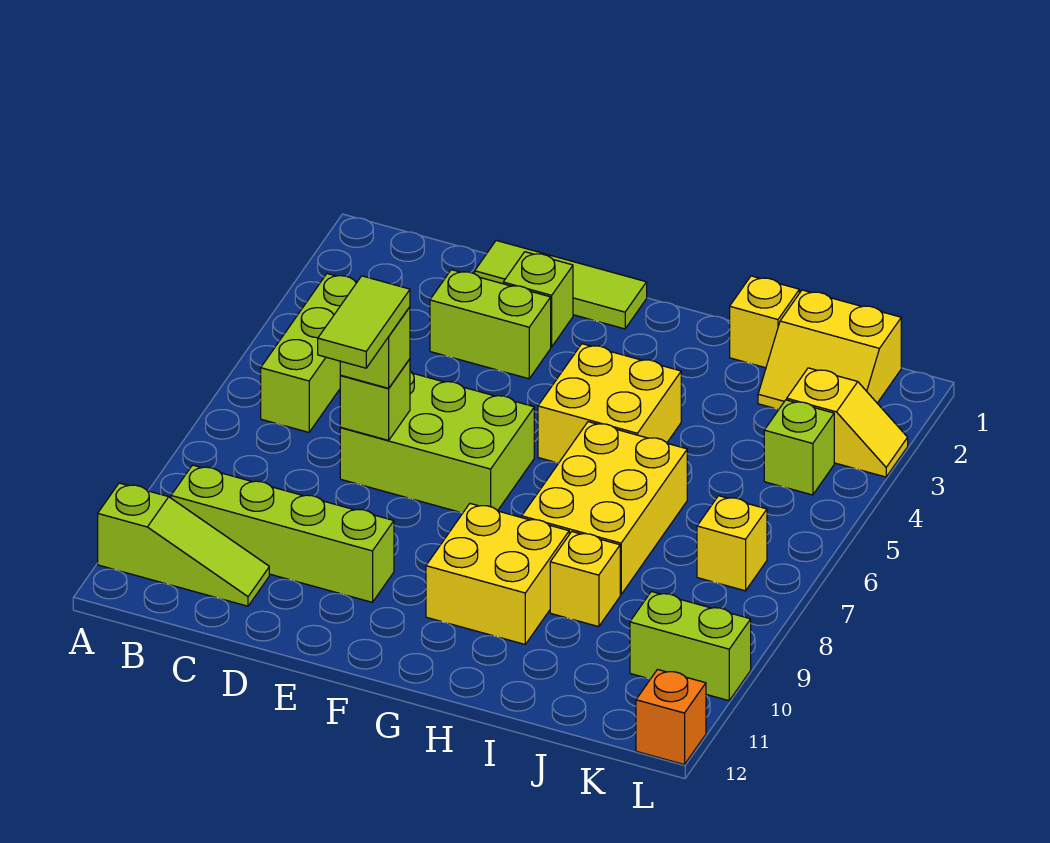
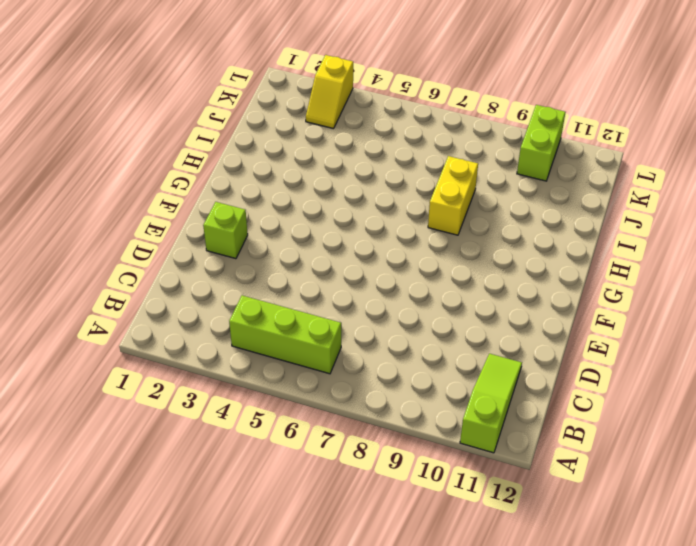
yellow 1x2 brick [428,156,478,235] -> yellow 2x3 brick [522,422,687,595]
yellow 1x2 slope [306,55,353,129] -> yellow 1x2 slope turned to [787,368,908,477]
none -> lime 1x4 brick [171,465,394,602]
none -> lime 1x3 tile [475,241,647,329]
none -> lime 1x2 brick [430,270,551,379]

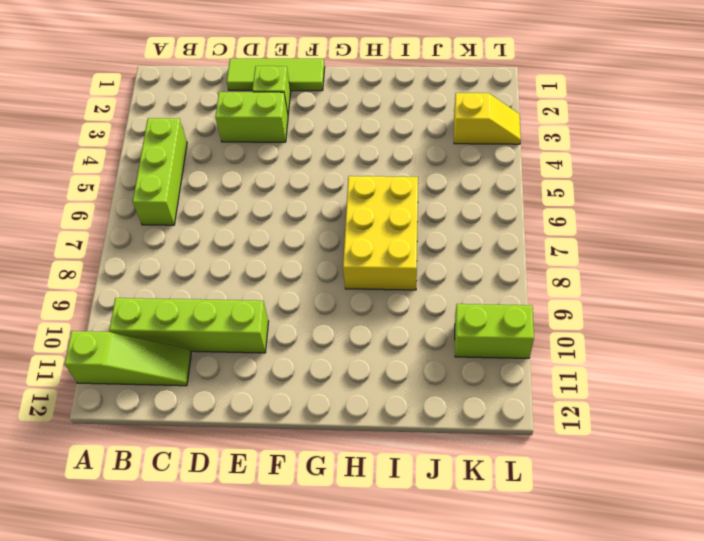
none -> lime 2x3 brick [340,372,534,513]
none -> yellow 2x2 brick [538,344,681,463]
none -> yellow 2x2 brick [426,504,569,644]

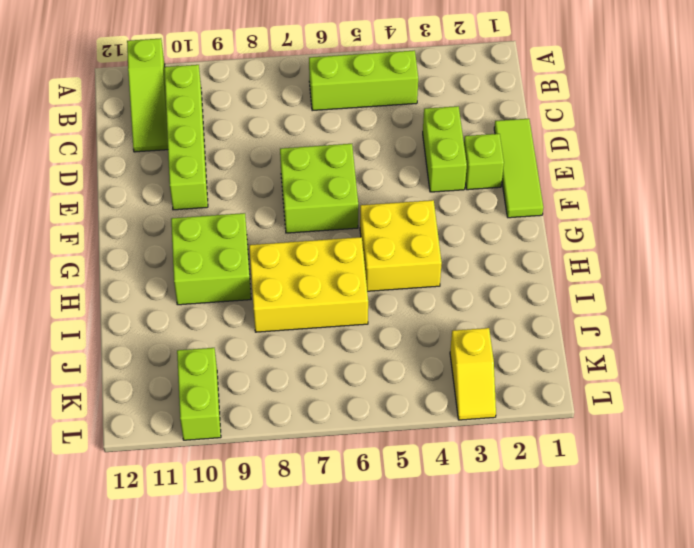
lime 2x2 brick [280,144,358,233] -> lime 2x3 brick [340,372,534,513]
lime 2x2 brick [171,213,251,305] -> yellow 2x2 brick [426,504,569,644]
none -> yellow 1x1 brick [730,276,799,368]
none -> yellow 1x1 brick [550,532,620,627]
none -> yellow 2x2 slope [758,290,901,409]

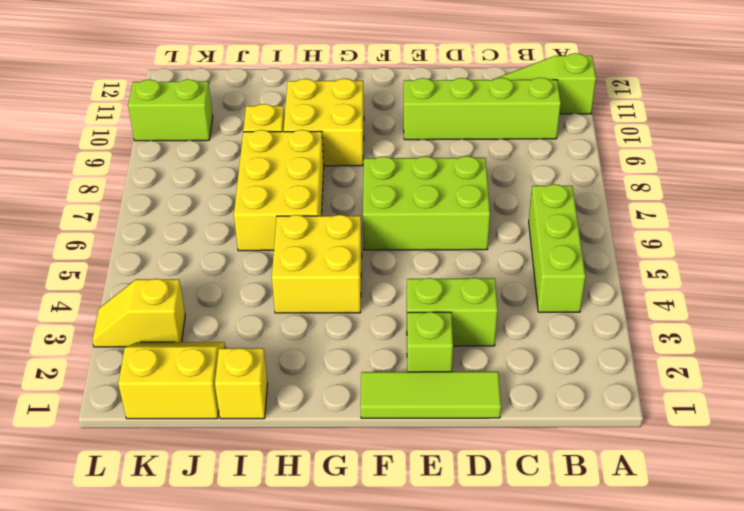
none -> lime 1x1 brick [764,400,834,495]
none -> yellow 1x1 brick [697,496,767,591]
none -> orange 1x1 brick [636,669,706,765]

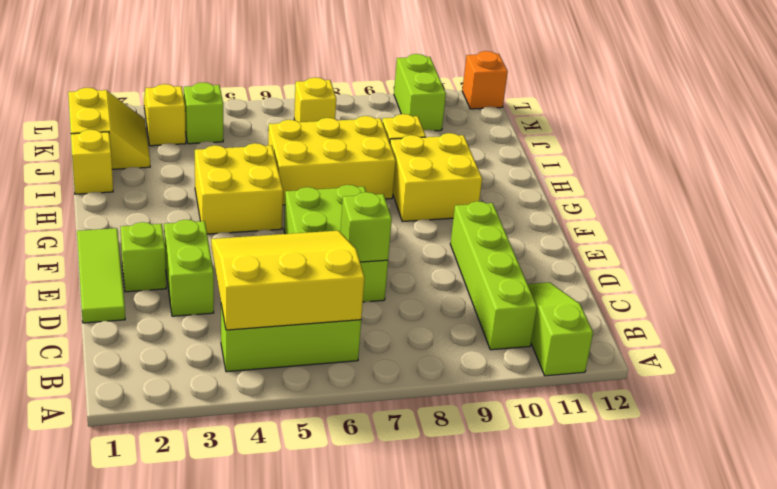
yellow 3x3 slope [211,231,365,330] -> none
none -> lime 1x1 brick [340,307,410,388]
none -> lime 1x2 tile [318,276,410,368]

